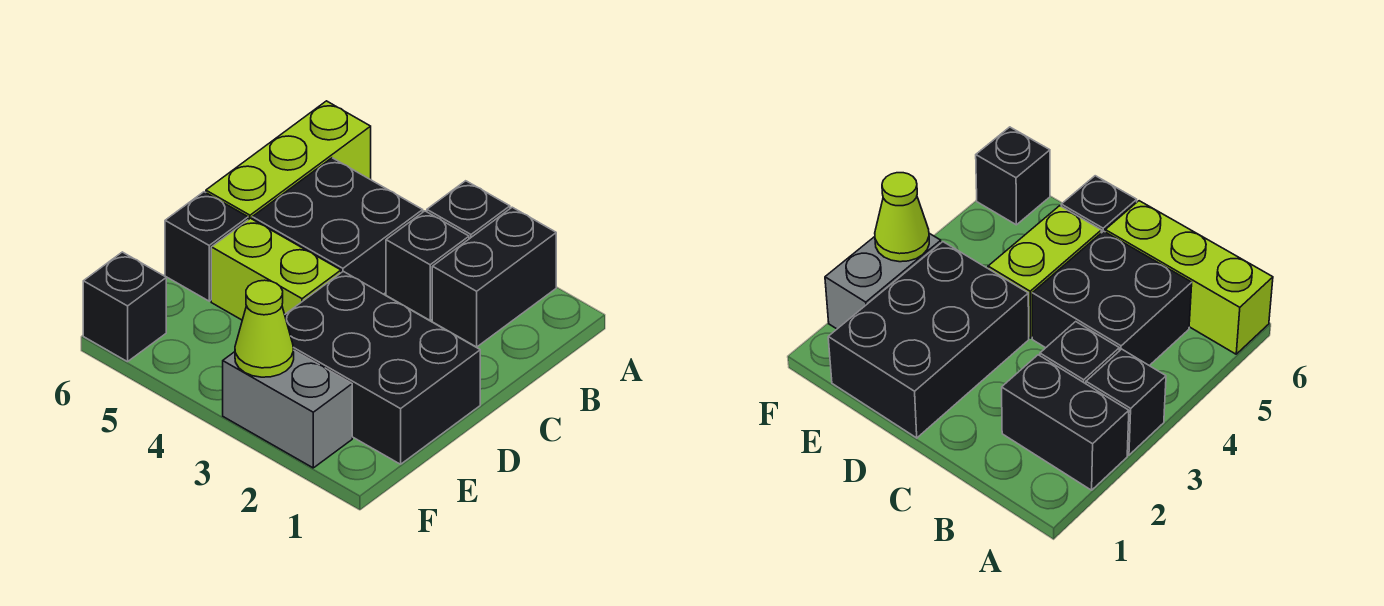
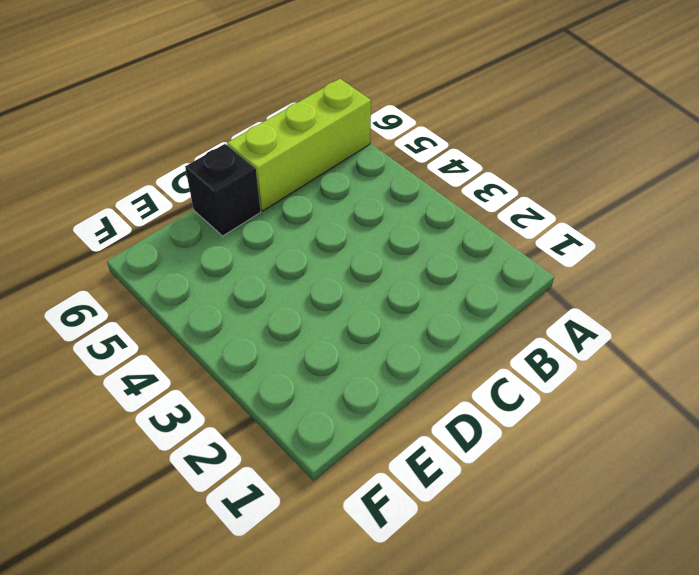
none -> black 1x2 brick [432,207,556,347]
none -> black 1x1 brick [427,181,510,239]

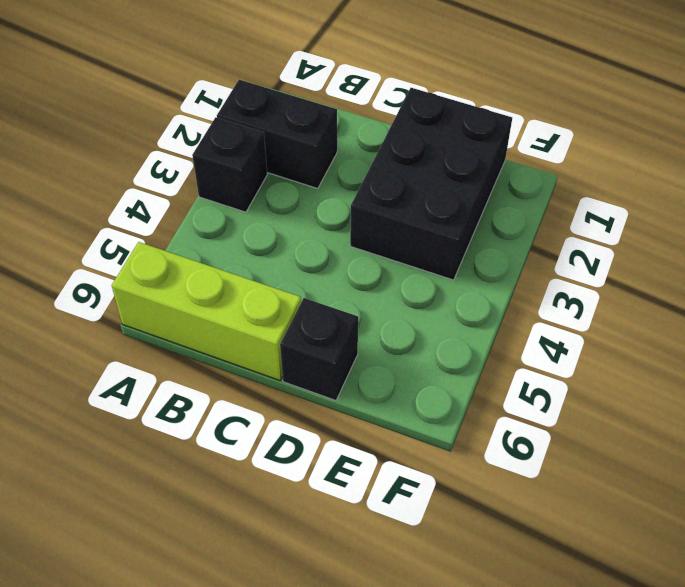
none -> black 1x1 brick [386,211,469,320]
none -> black 2x2 brick [252,158,423,294]

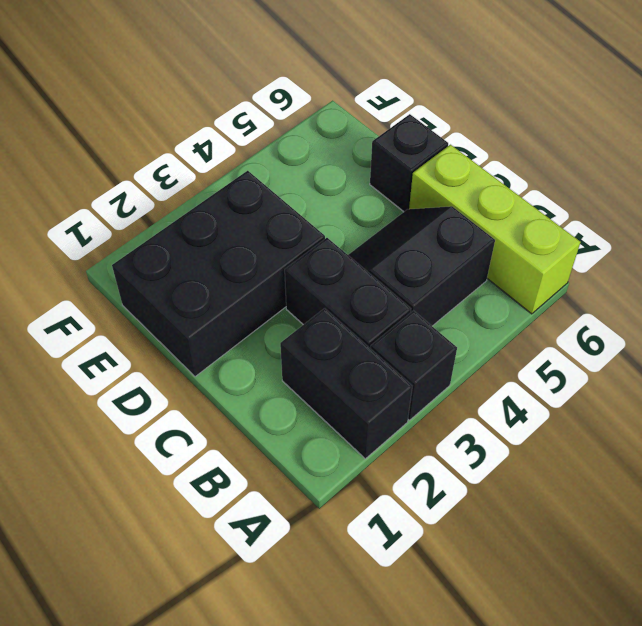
black 1x2 brick [285,238,411,349] -> black 1x1 brick [386,211,469,320]
black 2x2 slope [348,206,495,326] -> black 2x2 brick [252,158,423,294]
none -> lime 1x2 brick [211,218,341,320]
none -> grey 1x2 brick [223,351,352,468]

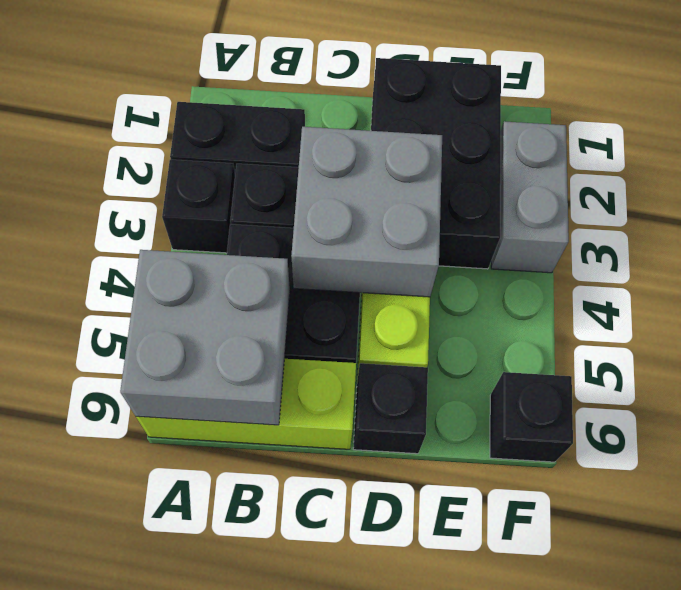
grey 2x2 brick [120,250,290,425] -> none
grey 2x2 brick [291,127,442,297] -> none
none -> lime 1x1 cone [235,280,294,377]

